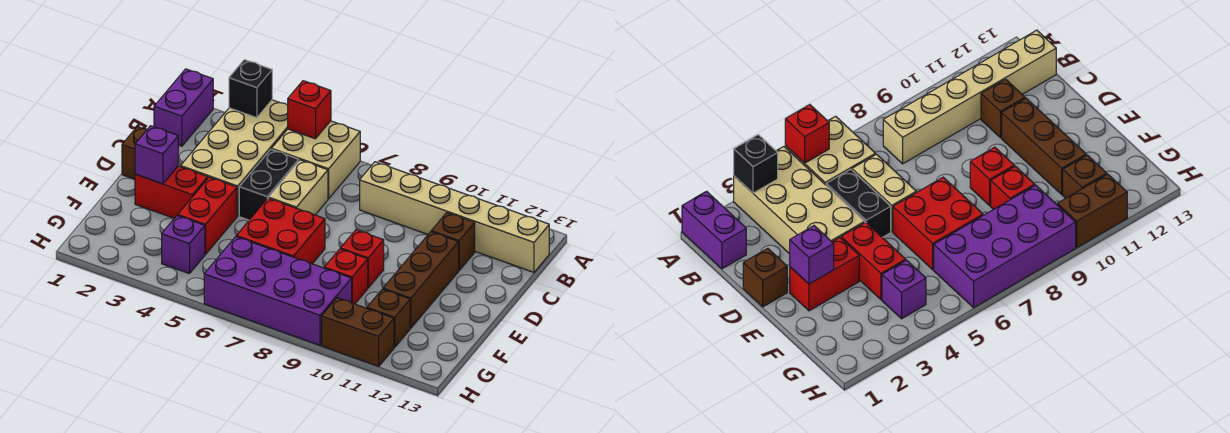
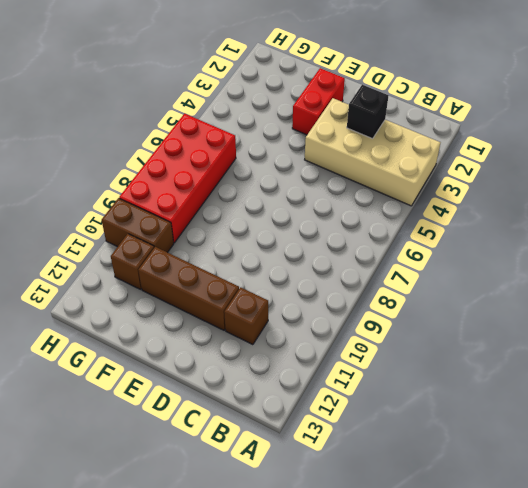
black 1x1 brick [347,85,388,139] -> black 1x1 brick moved to [229,60,272,118]
red 2x4 brick [119,114,236,243] -> purple 2x4 brick [204,237,352,345]
brown 1x2 brick [102,198,174,253] -> brown 1x2 brick turned to [322,298,394,366]
none -> purple 1x2 brick [154,69,213,146]
none -> tan 2x2 brick [271,121,360,199]
none -> tan 1x6 brick [360,162,549,272]

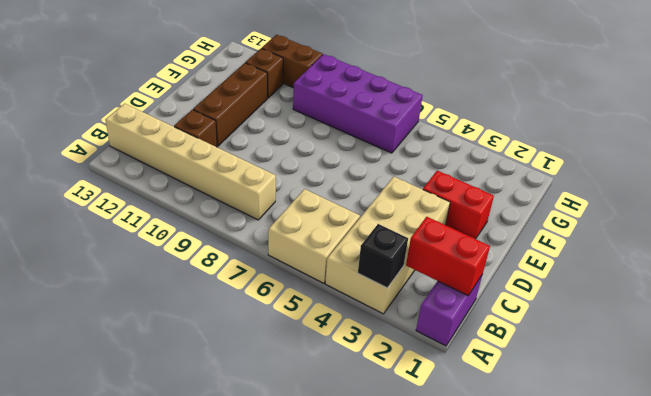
red 1x2 brick [406,217,490,296] -> red 1x2 brick turned to [178,177,237,254]
none -> black 1x2 brick [239,150,299,220]
none -> tan 1x2 brick [269,160,328,215]
none -> brown 1x1 brick [122,126,147,179]

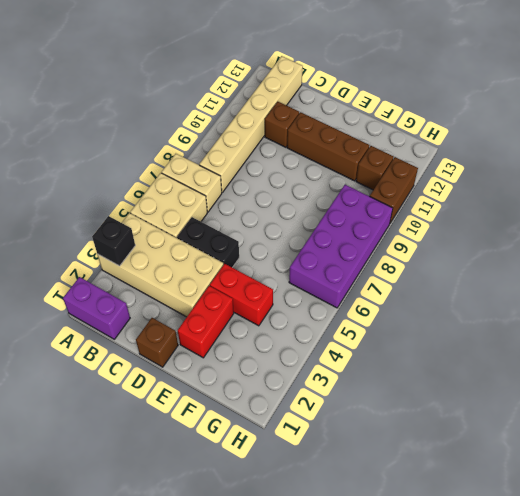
tan 1x2 brick [162,154,222,212] -> tan 1x2 brick moved to [269,160,328,215]
none -> red 2x2 brick [236,198,325,264]
none -> red 1x1 brick [341,230,384,288]
none -> red 1x1 brick [324,249,368,304]

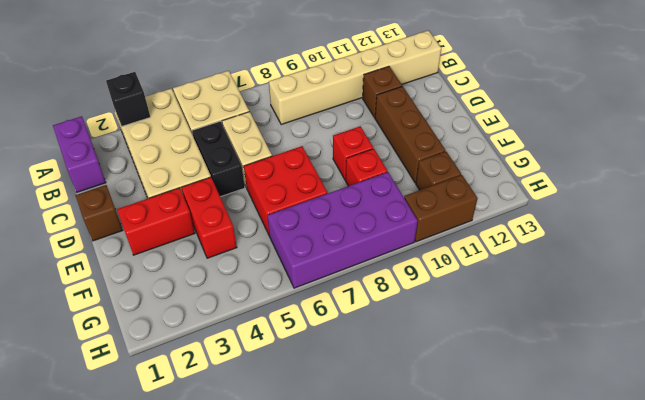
none -> purple 1x1 brick [162,215,205,274]
none -> red 1x1 brick [288,81,331,139]
none -> purple 1x1 brick [135,126,178,184]

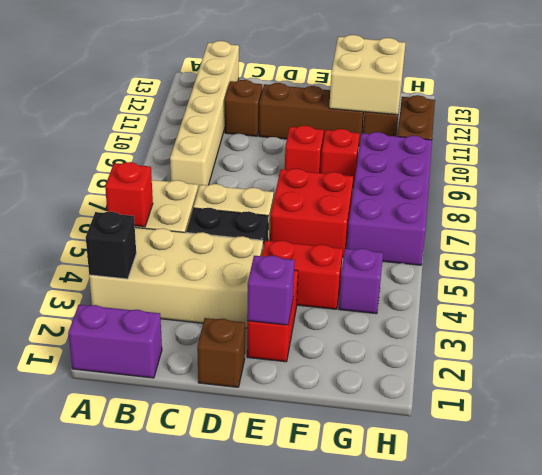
tan 2x2 brick [329,35,405,115] -> none

